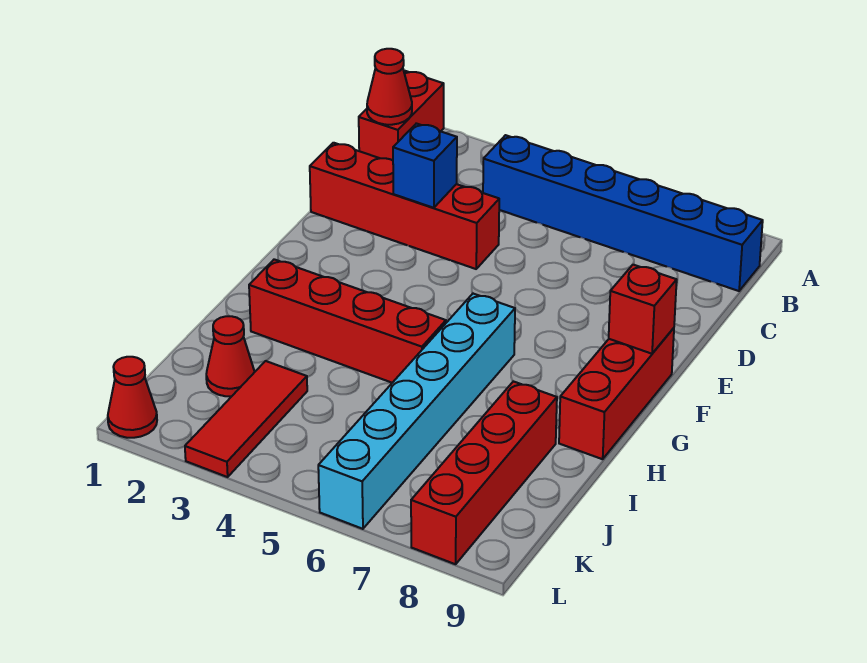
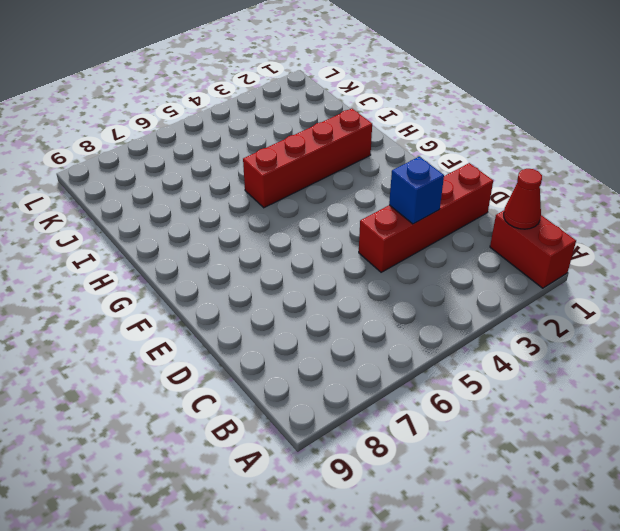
none -> blue 1x6 brick [483,135,763,291]
none -> red 1x3 brick [559,328,674,459]
none -> cyan 1x6 brick [318,294,515,529]

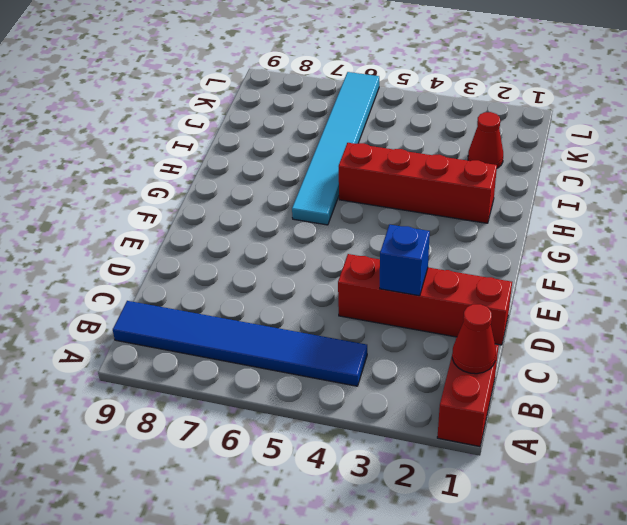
blue 1x6 tile [113,301,367,386] -> blue 1x6 brick [483,135,763,291]
cyan 1x6 tile [292,72,379,225] -> cyan 1x6 brick [318,294,515,529]
none -> red 1x3 brick [559,328,674,459]
none -> red 1x4 brick [411,381,557,564]
none -> red 1x3 tile [185,361,307,477]

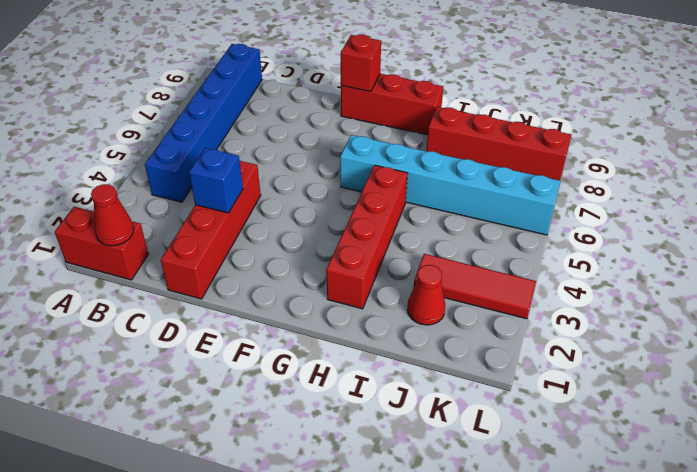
none -> red 1x1 cone [108,357,157,438]

